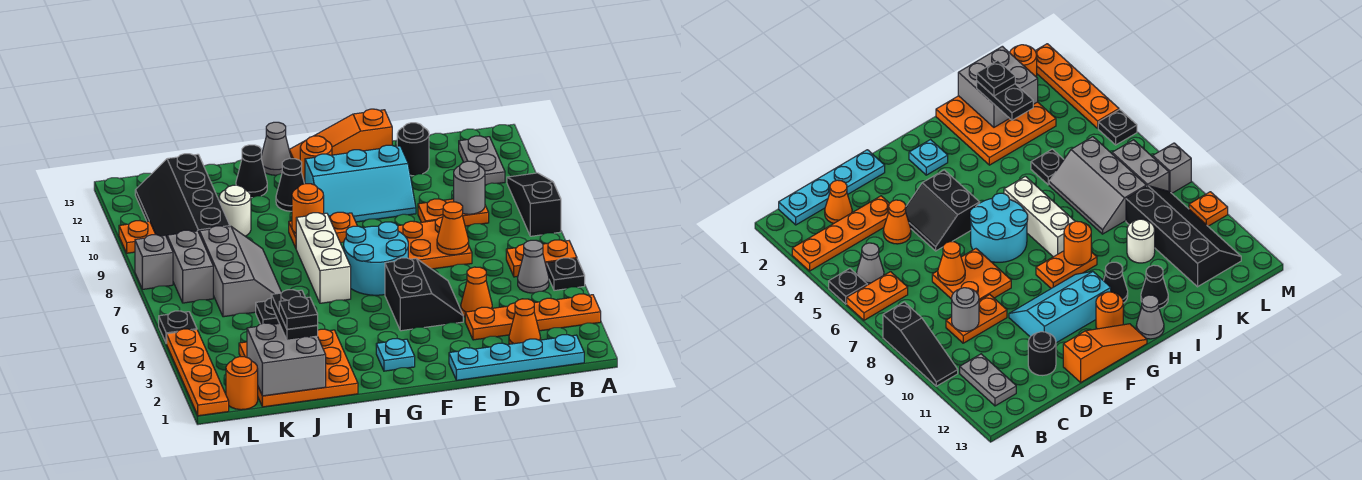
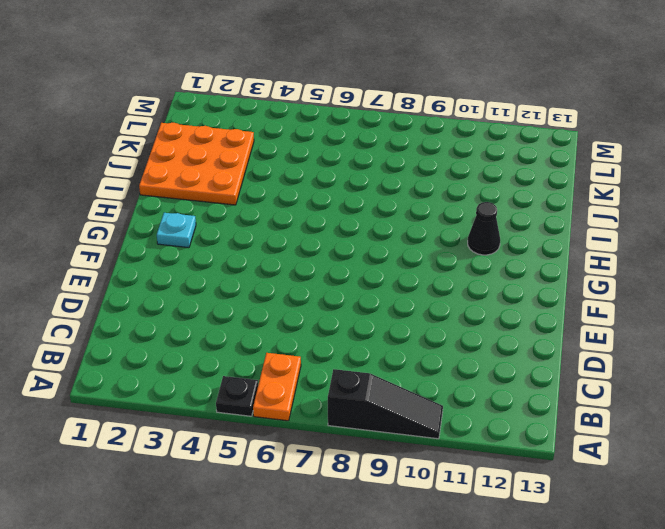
none -> orange 1x4 plate [465,294,601,340]
none -> cyan 1x4 plate [449,335,584,380]
none -> grey 1x1 cone [518,240,549,293]
none -> grey 1x2 plate [459,136,505,185]

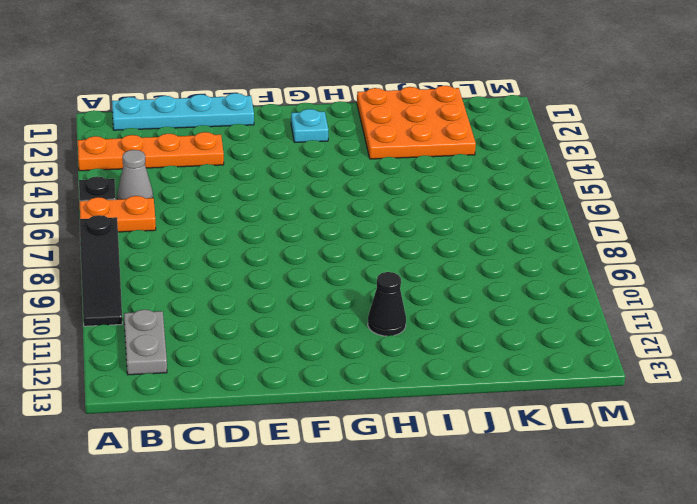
none -> orange 1x1 cone [509,299,541,344]
none -> orange 1x2 plate [418,199,489,226]
none -> orange 1x1 cone [461,267,492,317]
none -> orange 2x2 plate [398,217,472,269]

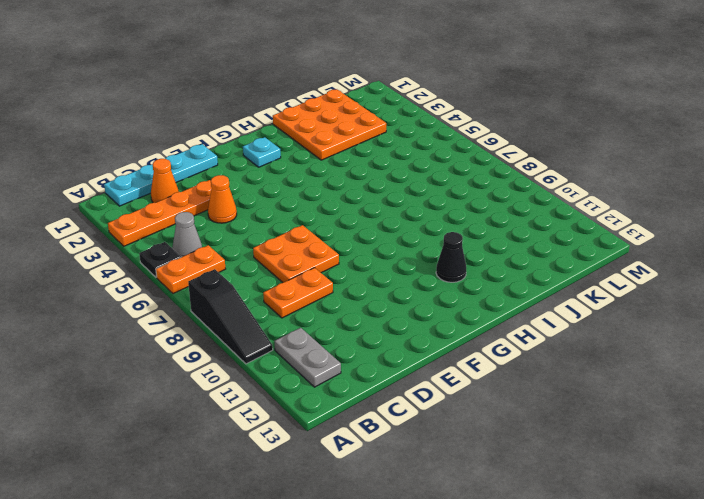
none -> black 1x1 round brick [397,123,429,176]
none -> black 2x2 slope [385,258,463,331]
none -> cyan 2x3 slope [305,145,416,222]
none -> orange 1x3 slope [289,109,392,160]

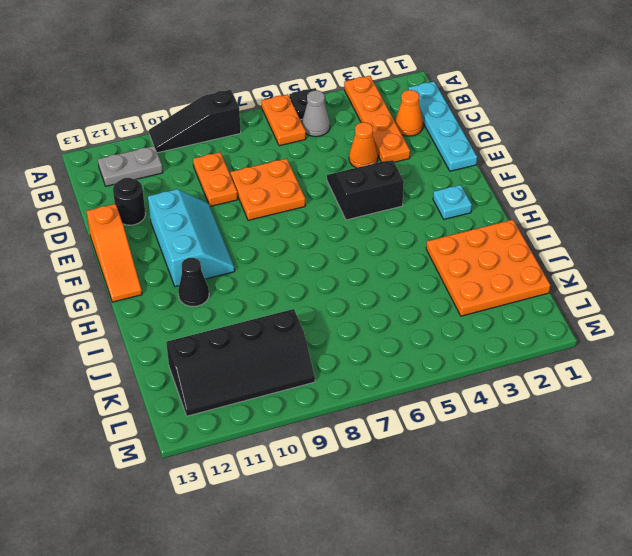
none -> cyan 2x2 round brick [344,222,408,295]
none -> orange 1x2 plate [289,212,357,248]
none -> orange 1x1 round brick [300,136,332,184]
none -> white 1x3 brick [296,213,351,303]

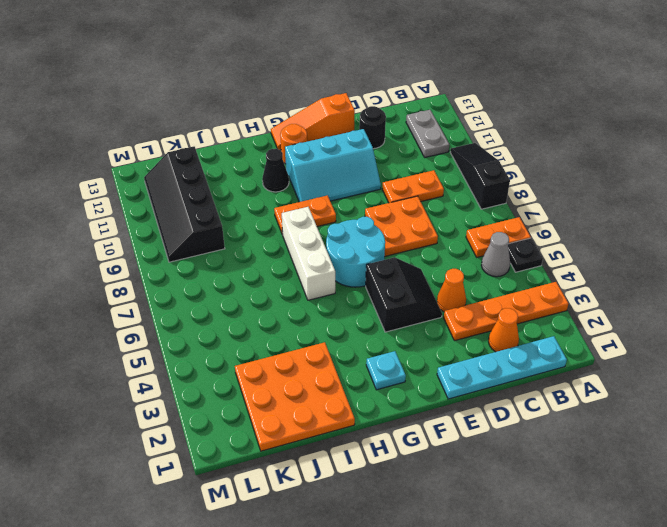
none -> grey 1x1 cone [261,122,291,175]
none -> black 1x1 cone [236,145,267,198]
none -> black 1x1 plate [256,298,279,324]
none -> grey 2x3 slope [199,226,282,317]

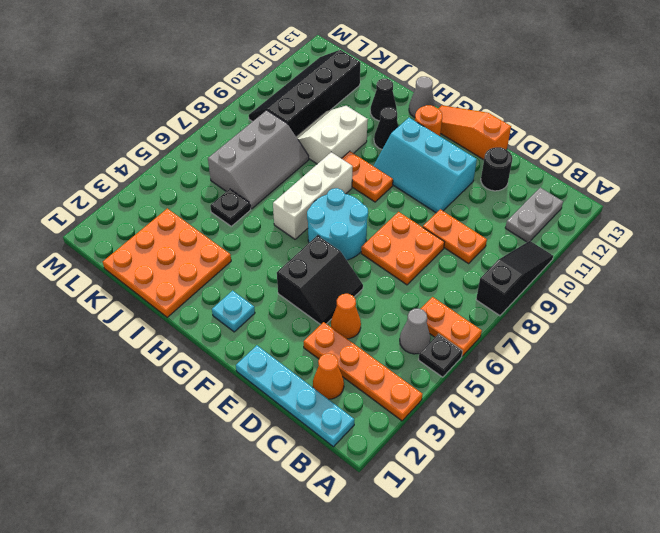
white 2x2 slope [296,106,368,164] -> white 1x1 round brick [219,185,251,236]
none -> orange 1x1 round brick [226,357,258,410]
none -> grey 1x2 brick [167,230,213,303]
none -> orange 1x4 plate [167,329,229,416]
none -> black 1x1 plate [159,311,197,344]

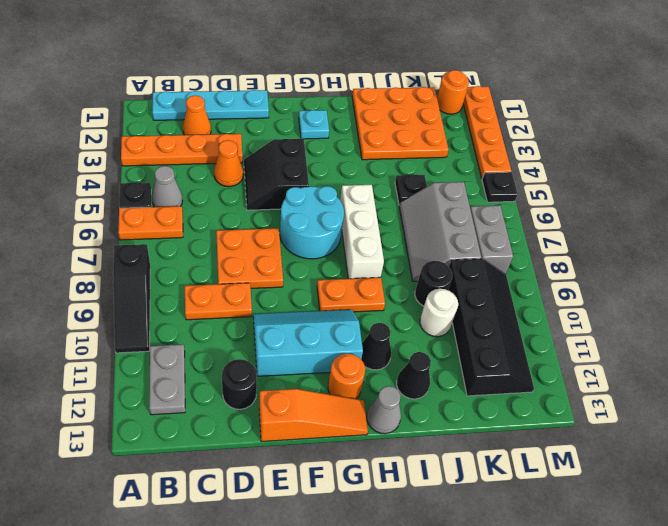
black 1x1 round brick [415,261,452,306] -> none
none -> grey 1x1 brick [135,235,173,289]
none -> orange 1x1 plate [119,221,156,253]
none -> grey 1x1 round brick [454,161,485,214]
none -> orange 1x1 cone [437,202,469,255]

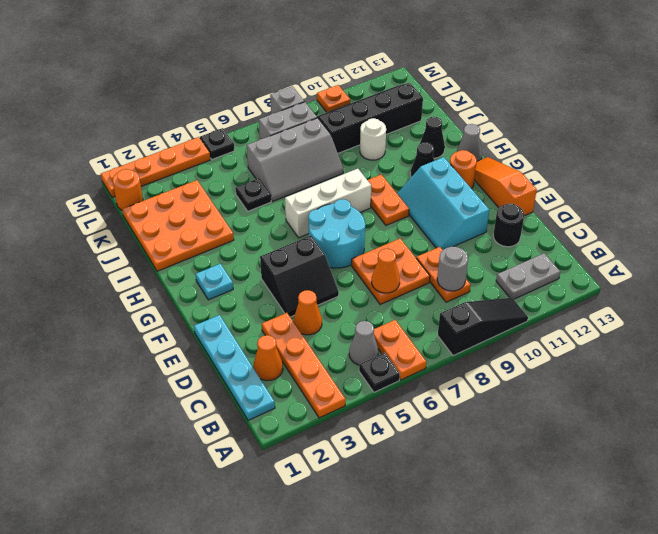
none -> orange 1x1 round brick [292,184,324,233]
none -> grey 2x2 brick [247,323,326,396]
none -> black 1x2 plate [271,290,318,340]
none -> black 1x1 plate [279,297,318,329]

